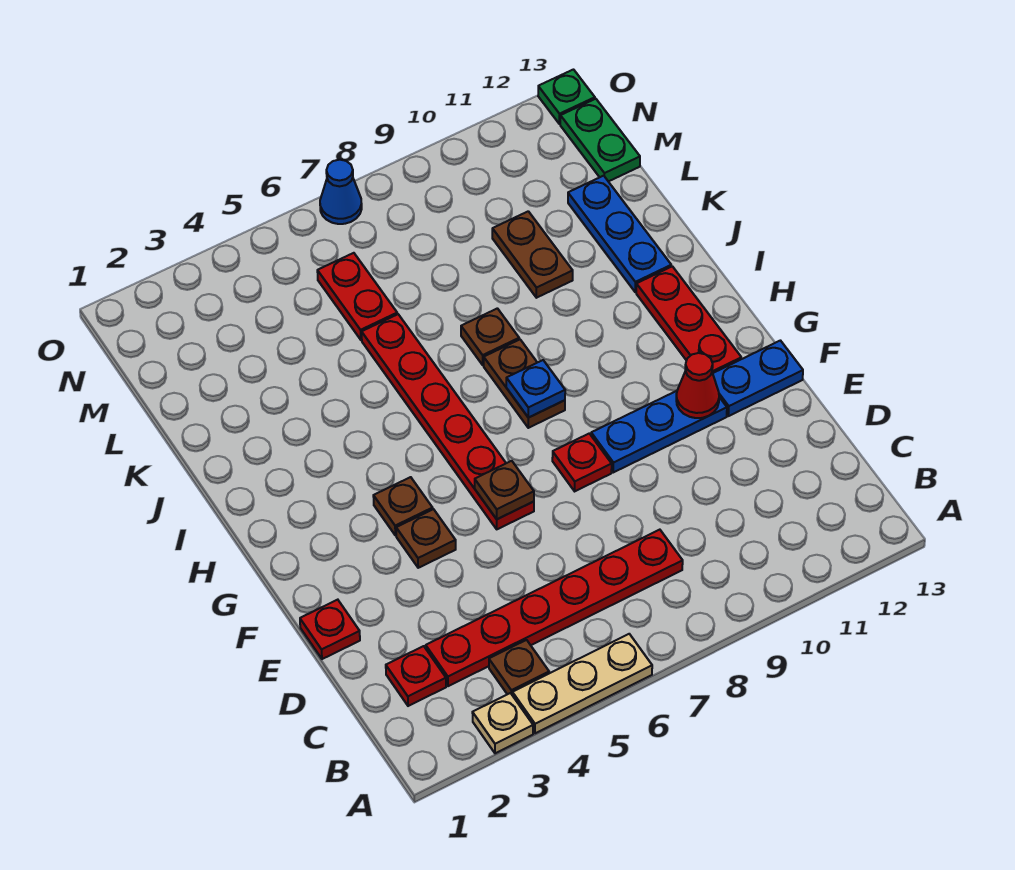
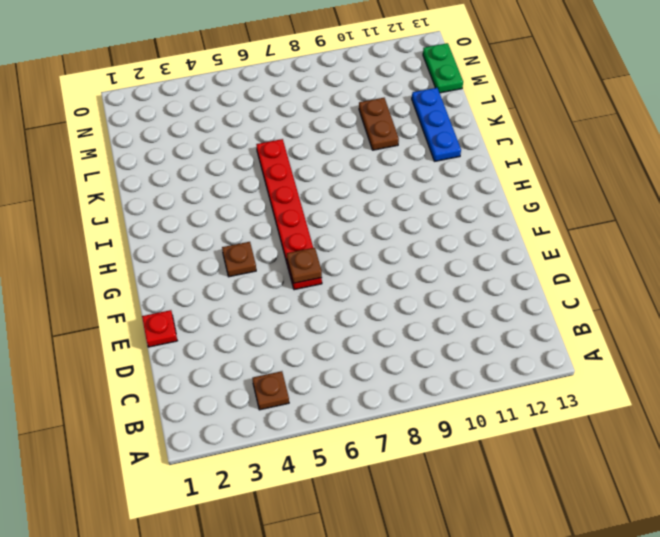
none -> tan 1x1 plate [472,693,533,753]
none -> tan 1x3 plate [512,634,652,733]
none -> red 1x1 plate [386,646,446,706]

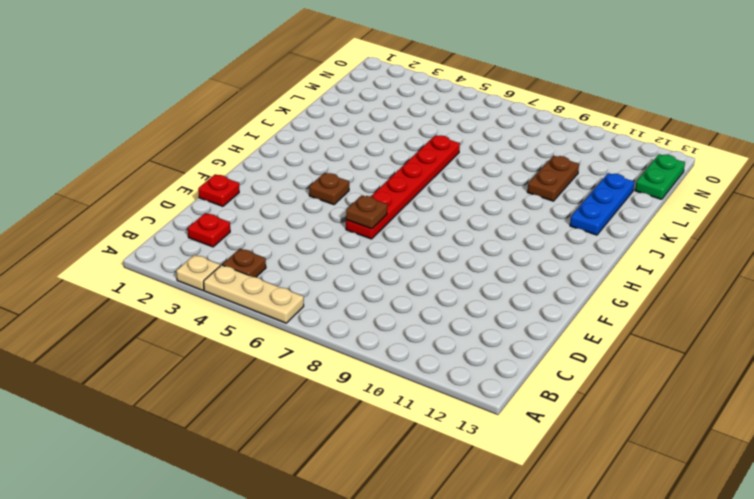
none -> red 1x6 plate [426,530,683,686]
none -> brown 1x1 plate [396,509,456,568]
none -> red 1x1 plate [552,434,612,491]

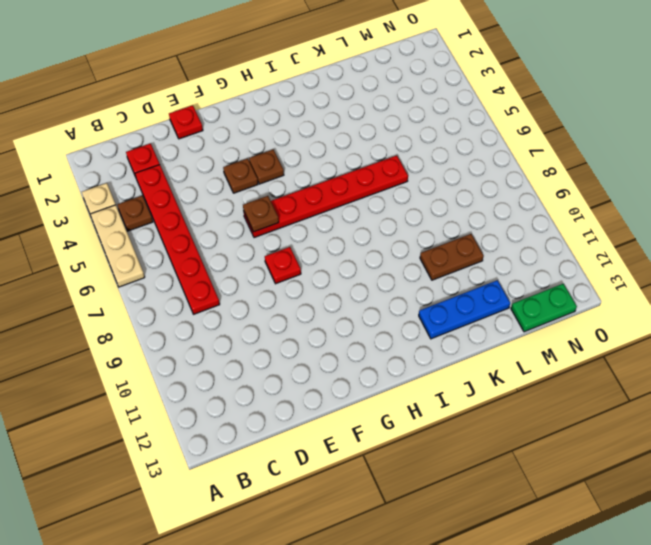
none -> blue 1x3 plate [591,391,727,472]
none -> blue 1x2 plate [713,341,803,416]
none -> red 1x3 plate [636,266,741,373]

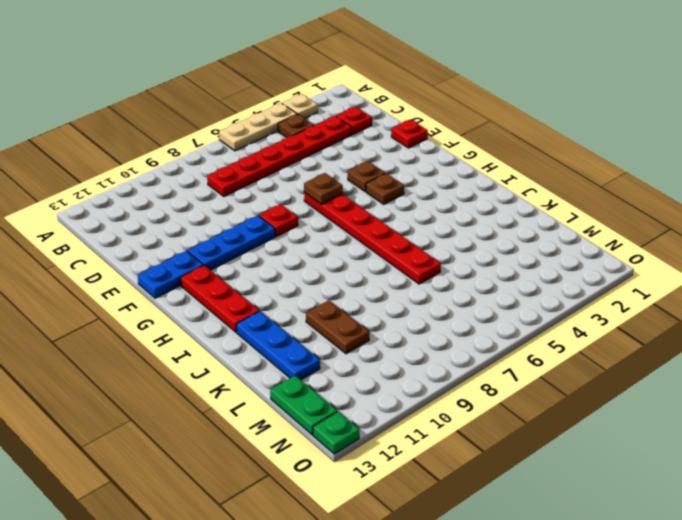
none -> brown 1x2 plate [484,339,565,428]
none -> brown 1x1 plate [461,308,519,365]
none -> red 1x2 plate [317,253,397,340]

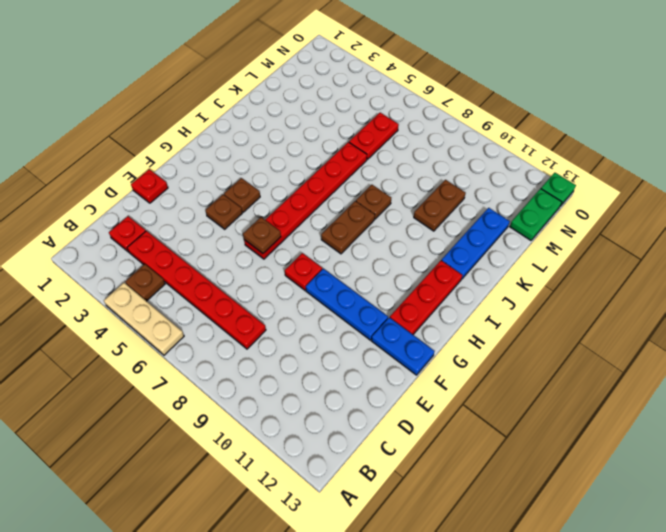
none -> tan 1x1 plate [472,693,533,753]
none -> blue 1x1 cone [320,160,362,224]
none -> red 1x1 cone [676,353,719,418]

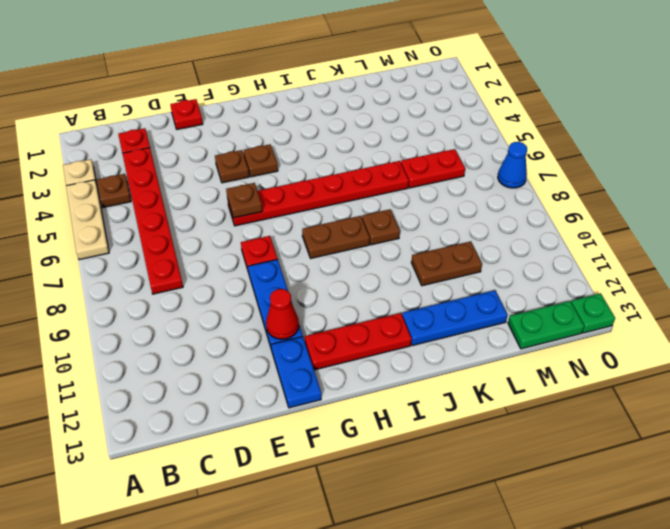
none -> blue 1x1 plate [506,360,565,418]

